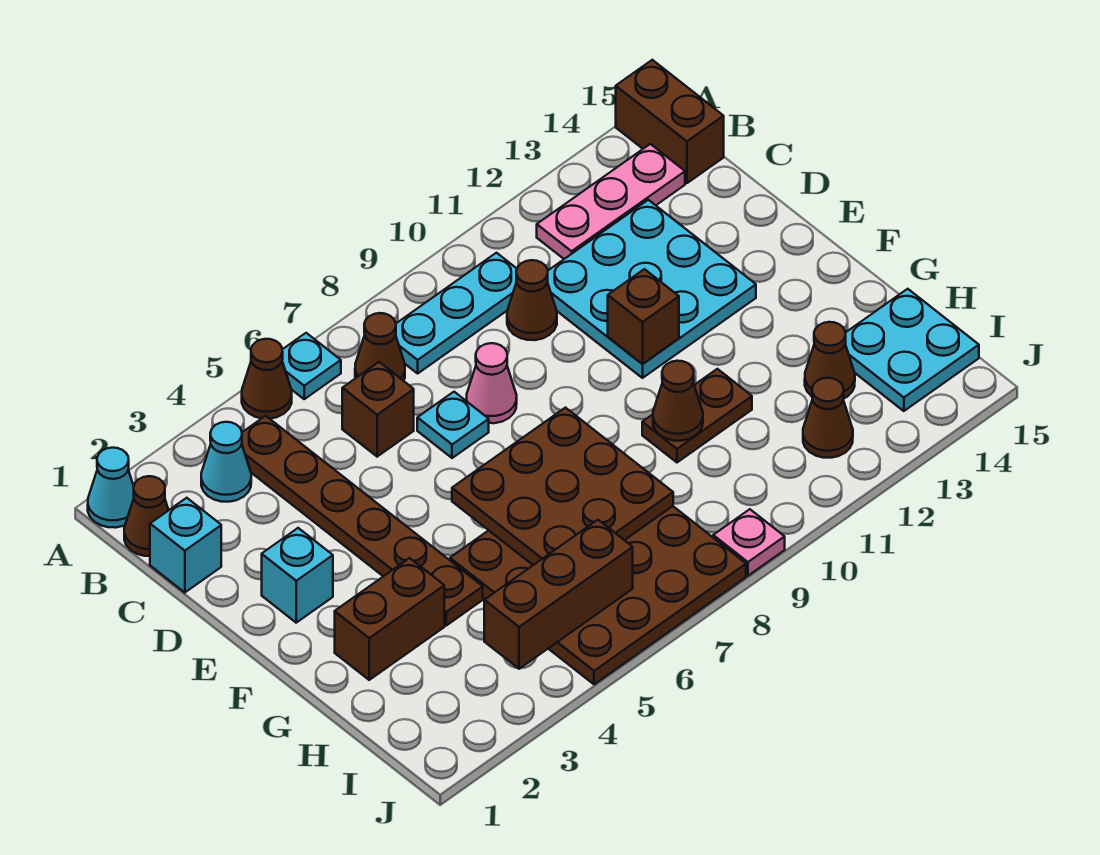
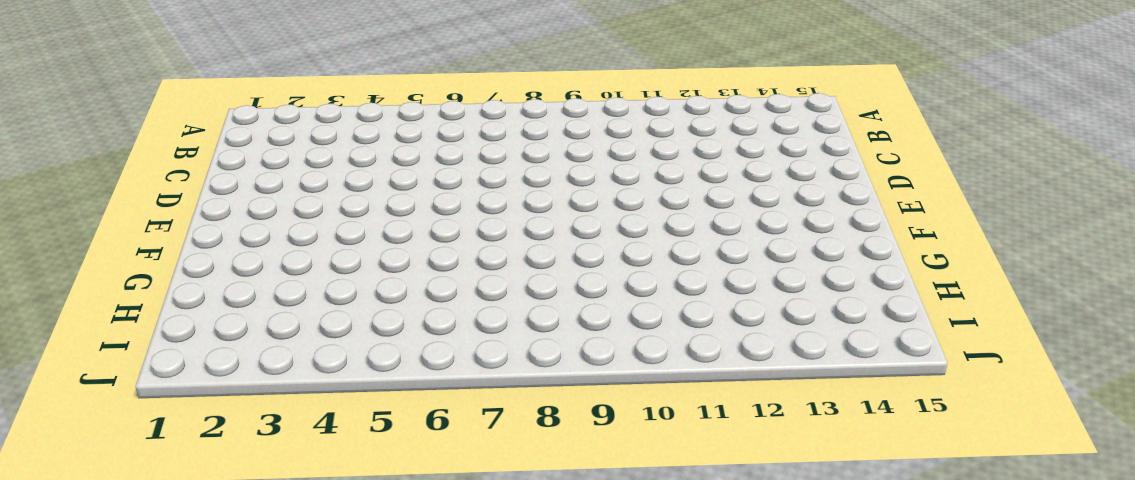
none -> cyan 1x1 cone [88,448,134,528]
none -> brown 1x1 cone [242,339,292,419]
none -> cyan 1x1 plate [282,333,341,399]

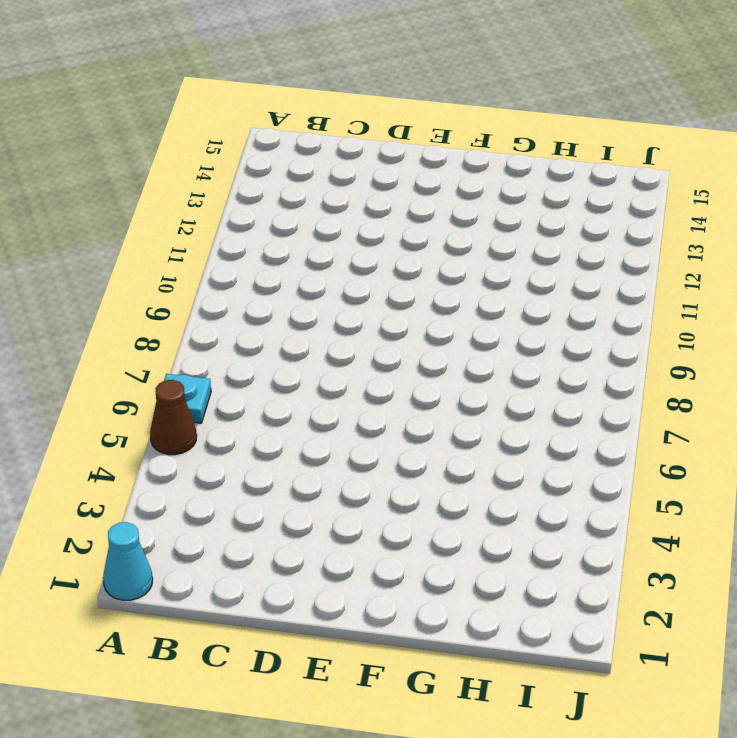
none -> brown 1x2 brick [616,60,724,183]
none -> brown 1x1 cone [124,476,169,556]
none -> cyan 1x1 cone [201,422,251,502]

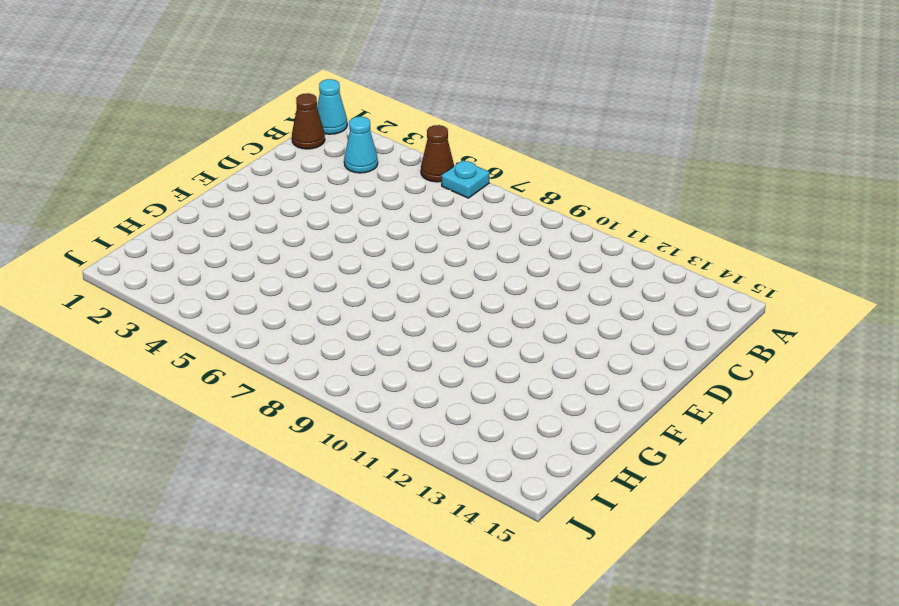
none -> brown 1x2 brick [616,60,724,183]
none -> brown 1x6 plate [242,416,483,626]
none -> brown 1x1 cone [355,313,405,381]

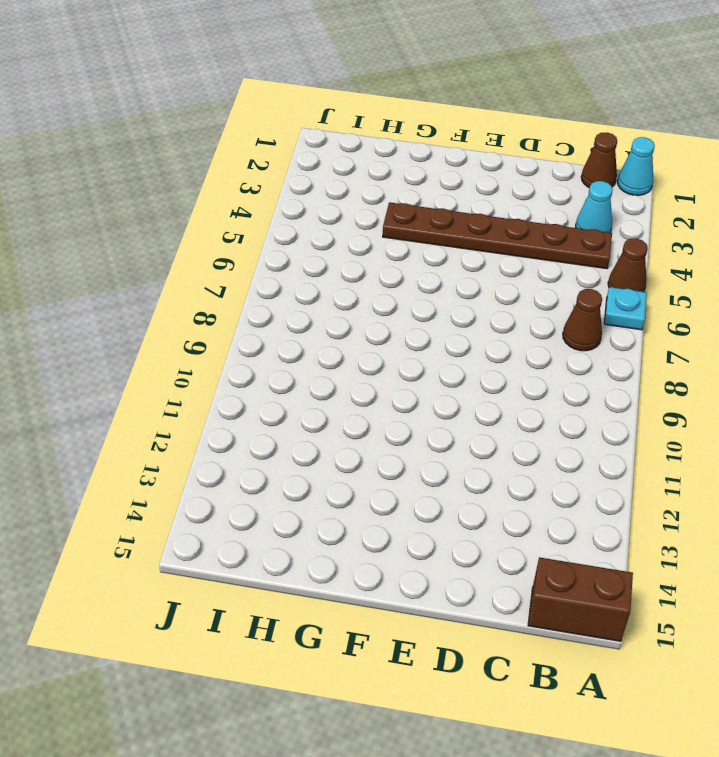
none -> cyan 1x3 plate [396,253,517,373]
none -> pink 1x3 plate [537,144,685,259]
none -> cyan 1x1 brick [150,498,221,593]

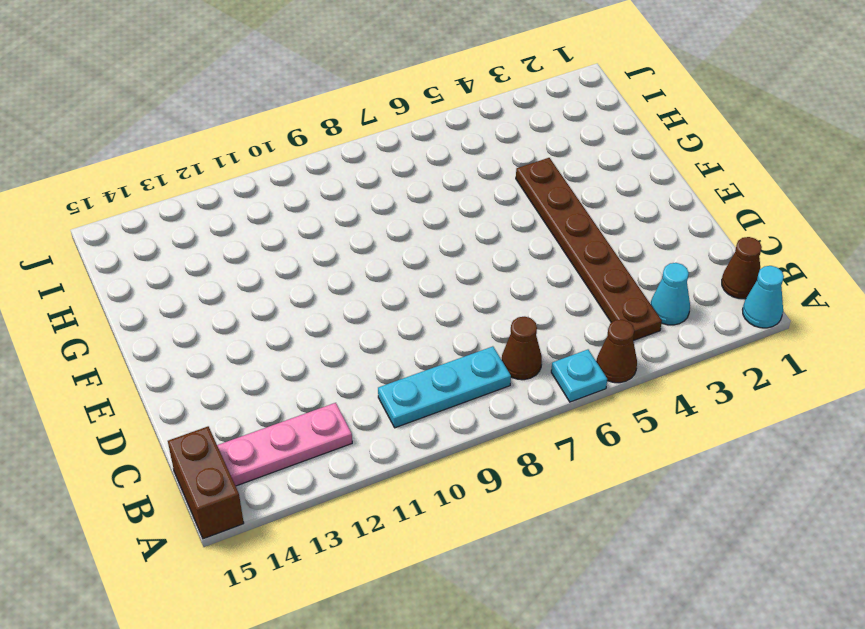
none -> cyan 1x1 brick [150,498,221,593]
none -> brown 1x1 brick [342,362,414,457]
none -> brown 1x1 cone [507,260,557,340]

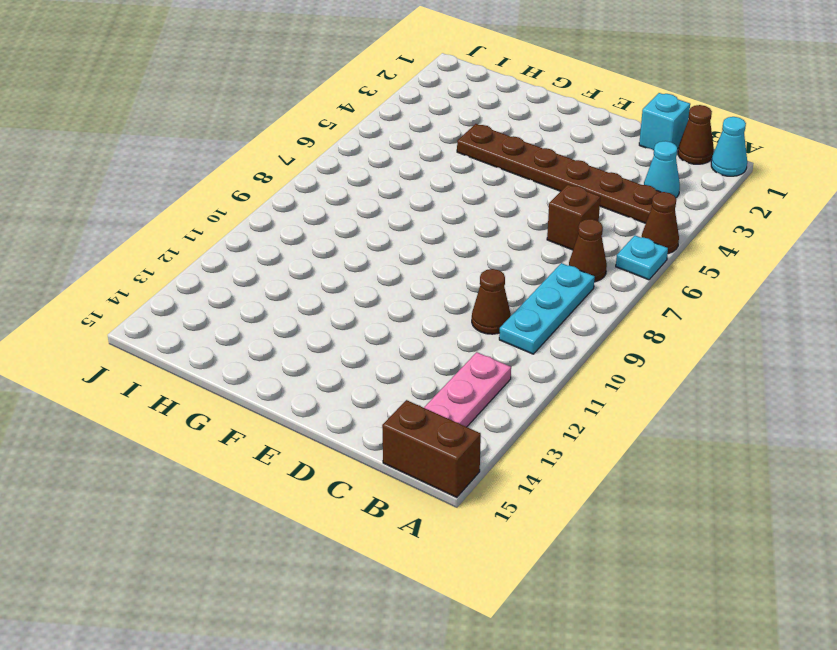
none -> cyan 3x3 plate [547,200,756,378]
none -> cyan 1x1 plate [417,392,489,458]
none -> pink 1x1 cone [467,343,517,423]

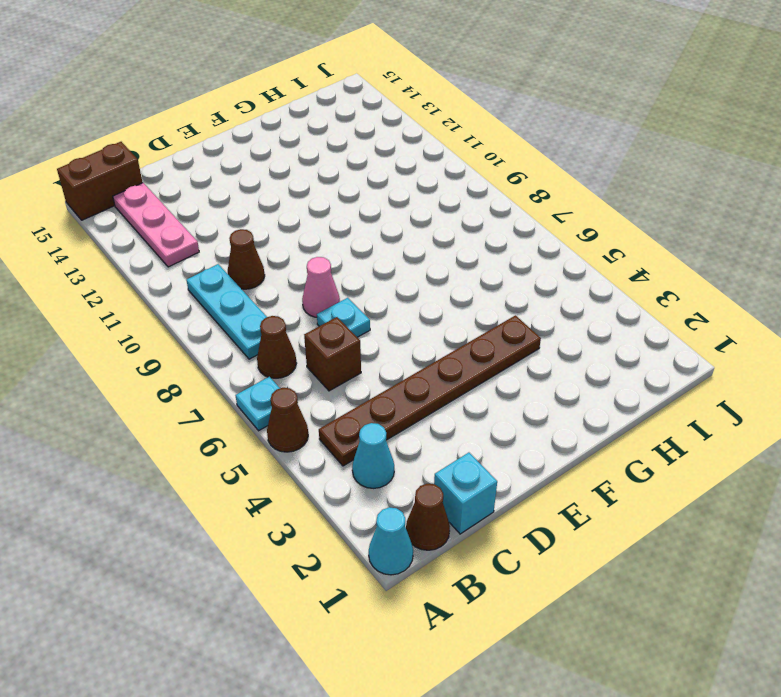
none -> cyan 3x3 plate [547,200,756,378]
none -> cyan 1x1 brick [262,528,333,623]
none -> brown 1x2 brick [335,558,444,680]

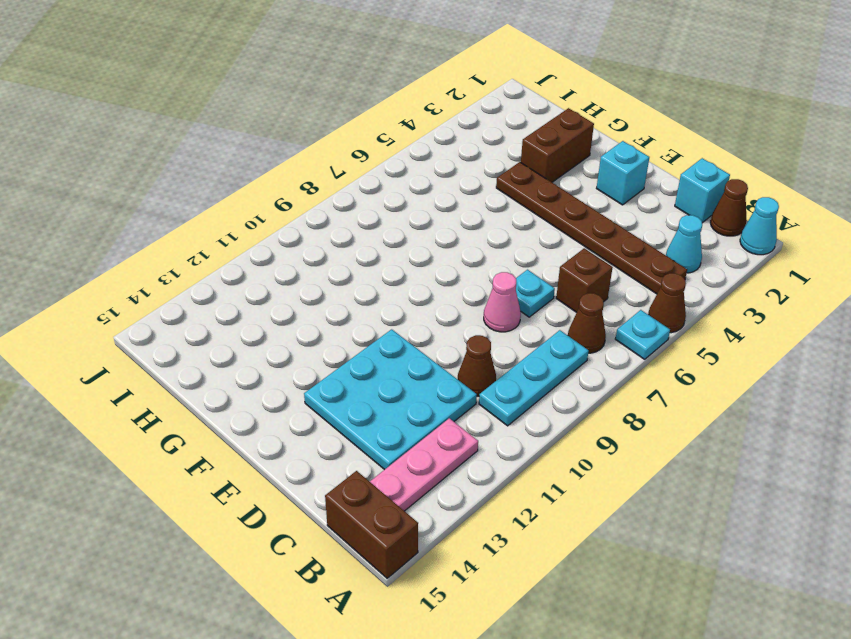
none -> brown 4x4 plate [450,506,746,684]
none -> brown 1x2 plate [642,369,752,462]
none -> brown 1x1 cone [805,322,855,398]

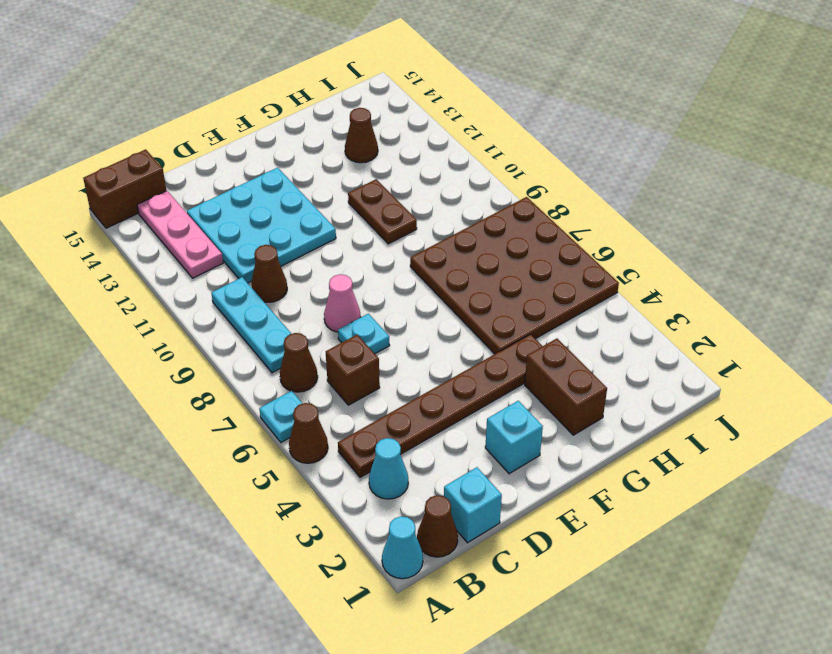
none -> cyan 2x2 plate [845,289,979,411]
none -> brown 1x1 cone [803,378,853,458]
none -> pink 1x1 plate [713,509,785,576]

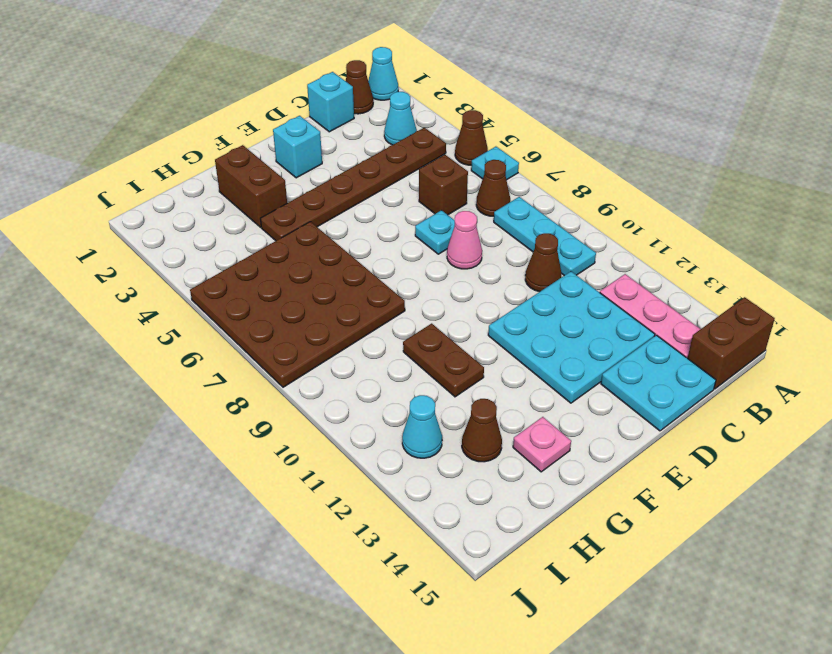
cyan 2x2 plate [601,335,716,431] -> cyan 2x2 plate moved to [845,289,979,411]
pink 1x1 plate [513,417,571,472] -> pink 1x1 plate moved to [713,509,785,576]
cyan 1x1 cone [402,395,442,458] -> brown 1x1 cone [803,378,853,458]
none -> brown 1x1 brick [608,269,679,364]
none -> brown 3x3 plate [452,408,673,565]
none -> brown 1x1 cone [653,361,703,441]

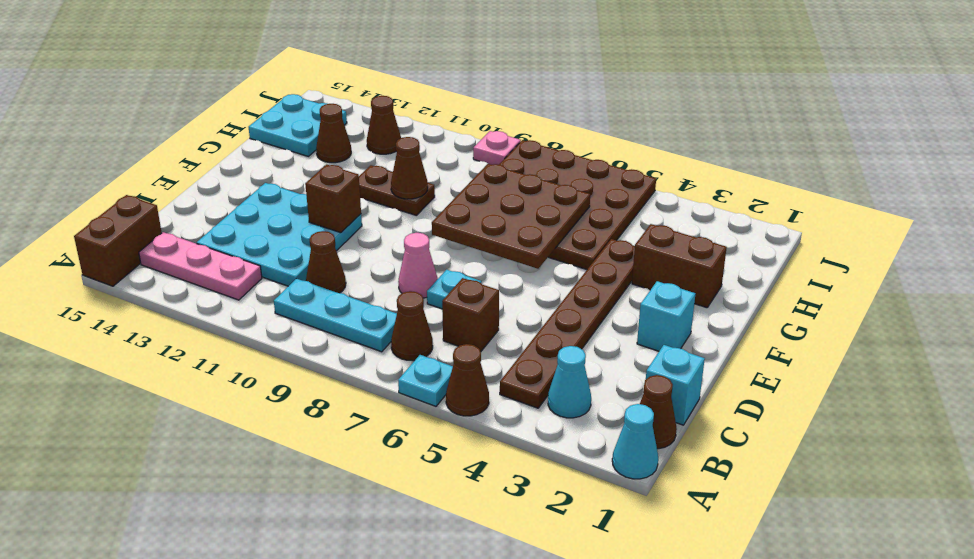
none -> brown 1x3 brick [484,520,633,669]

